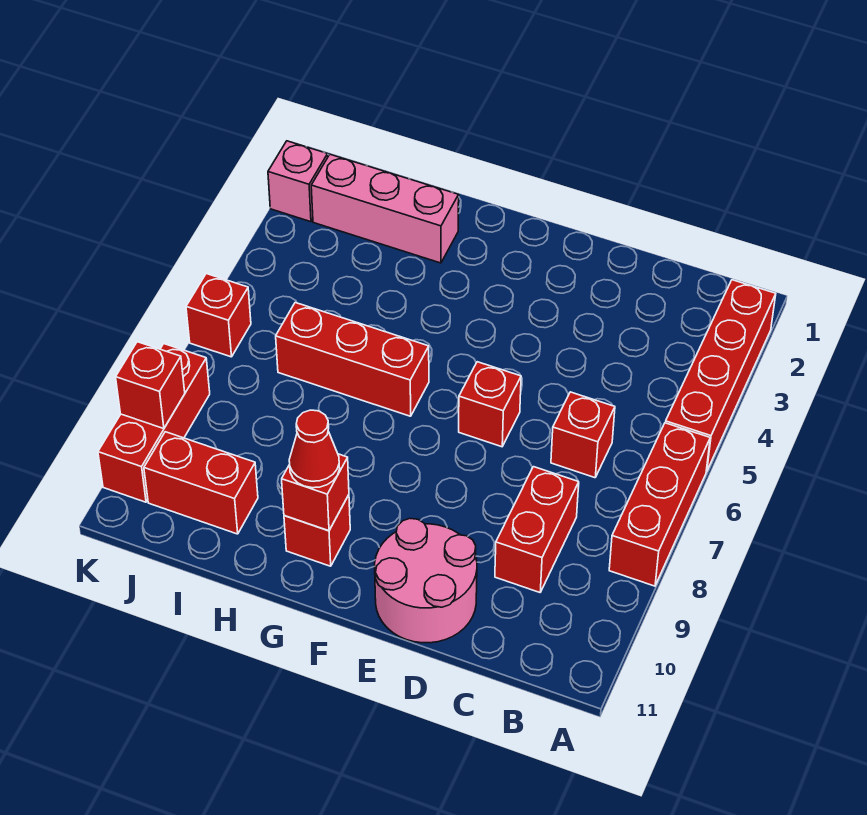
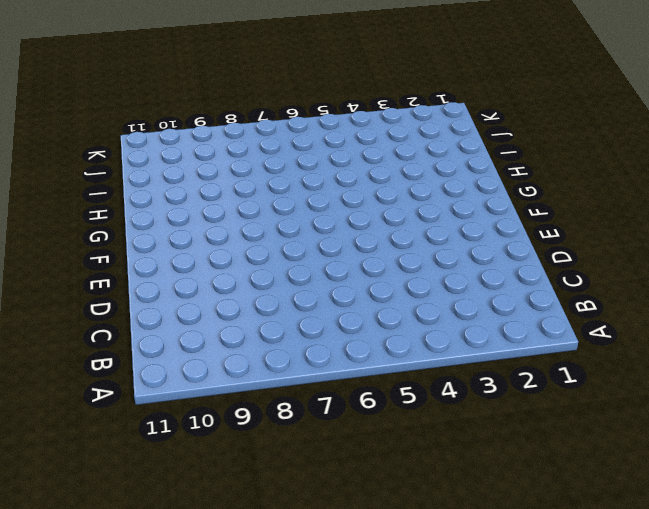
none -> red 1x4 brick [665,280,776,472]
none -> red 1x3 brick [609,423,710,586]
none -> red 1x1 brick [551,392,615,478]

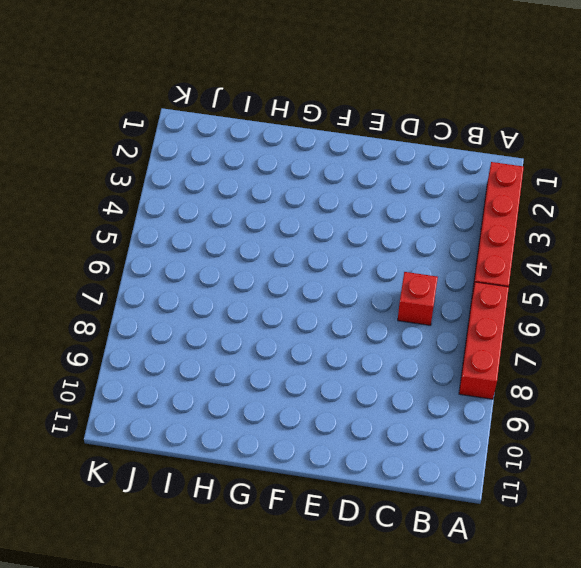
none -> red 1x2 brick [495,467,579,592]
none -> pink 2x2 round brick [375,519,477,643]
none -> red 1x1 brick [459,362,521,447]

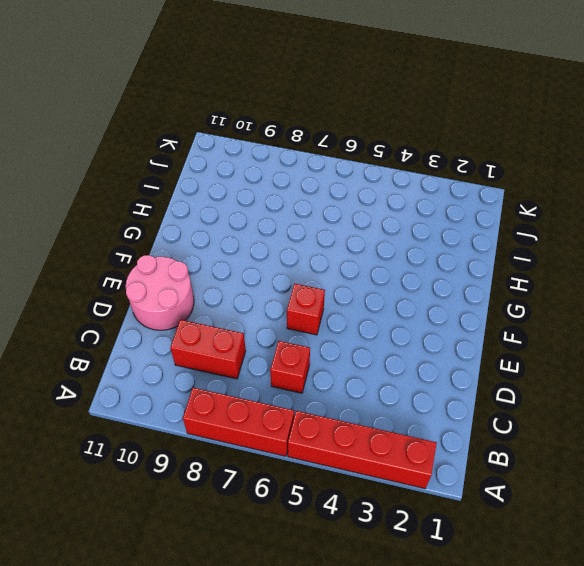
none -> red 1x3 brick [276,303,429,416]
none -> red 1x1 brick [284,495,350,566]
none -> pink 1x3 brick [311,154,459,263]

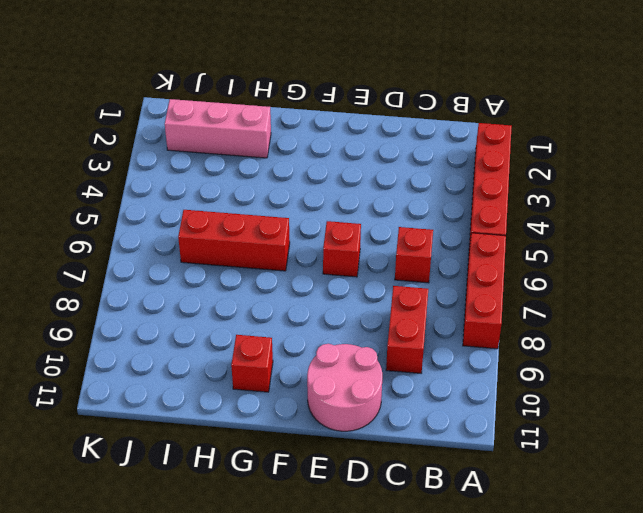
none -> red 1x2 brick [144,432,258,534]
none -> pink 1x1 brick [268,141,328,222]
none -> red 1x1 brick [186,274,251,357]

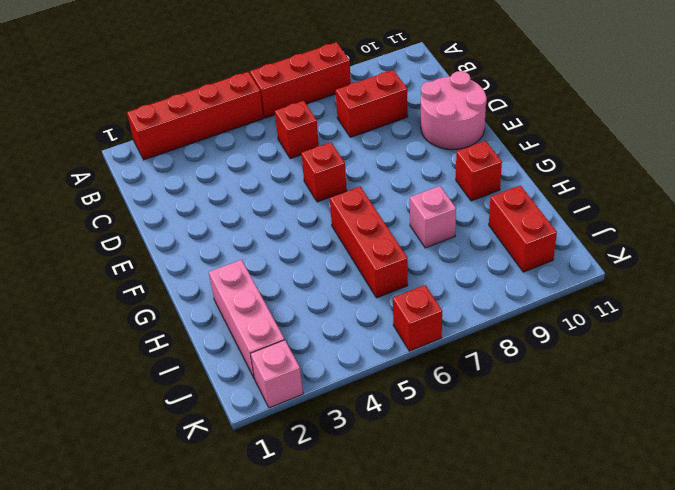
pink 1x1 brick [410,186,456,248] -> none
none -> red 1x3 brick [98,344,210,502]
none -> red 1x1 brick [282,454,349,531]
none -> red 1x1 brick [116,342,185,429]

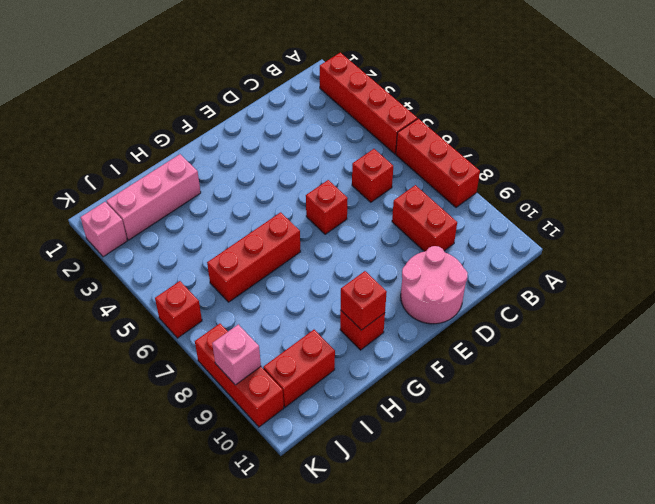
pink 1x1 brick [212,324,261,385] -> red 1x1 brick [116,342,185,429]
none -> red 1x1 cone [289,410,340,488]

